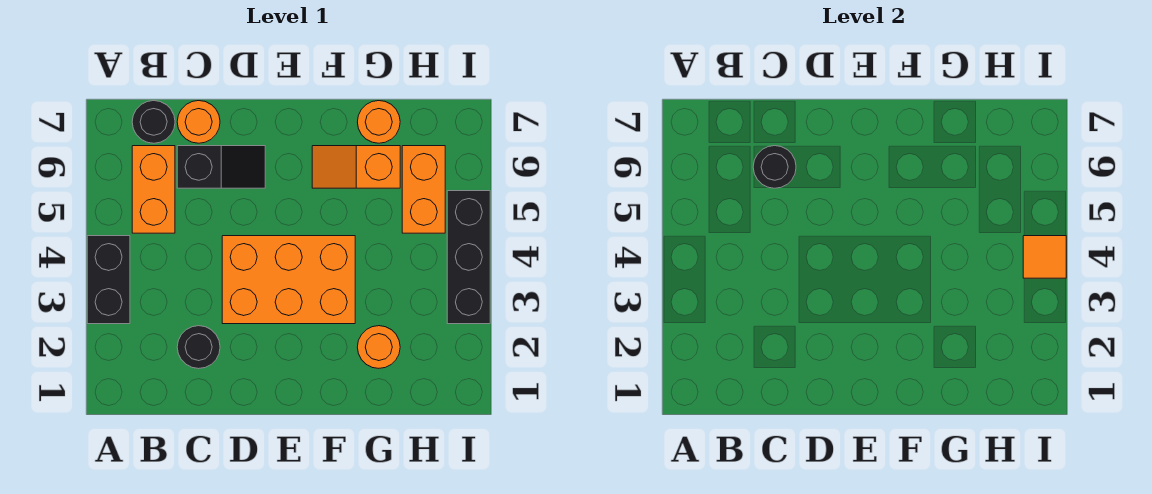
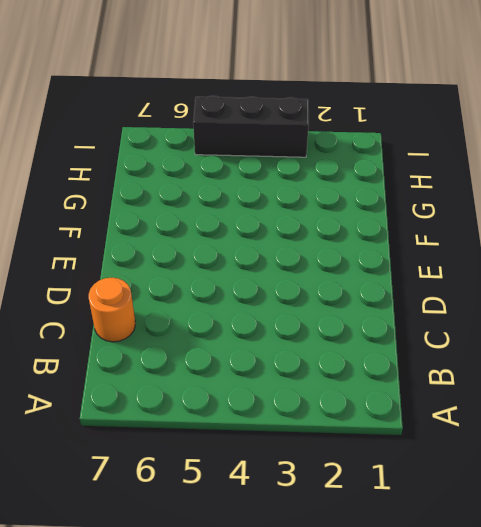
none -> black 1x2 brick [87,236,130,324]
none -> orange 1x2 brick [132,146,175,233]
none -> black 1x1 round brick [132,101,175,143]

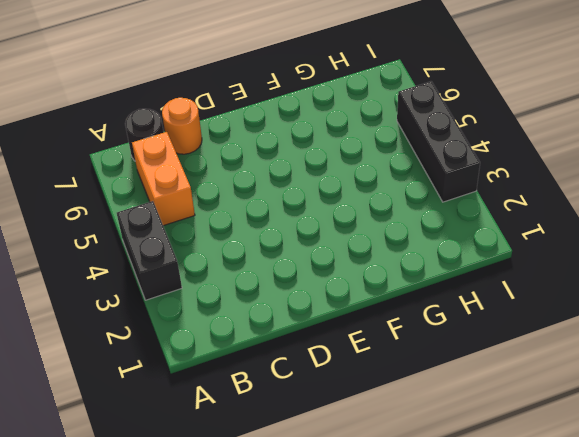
none -> black 1x1 round brick [177,326,220,369]
none -> black 1x2 slope [177,146,265,188]
none -> orange 2x3 brick [222,236,355,324]

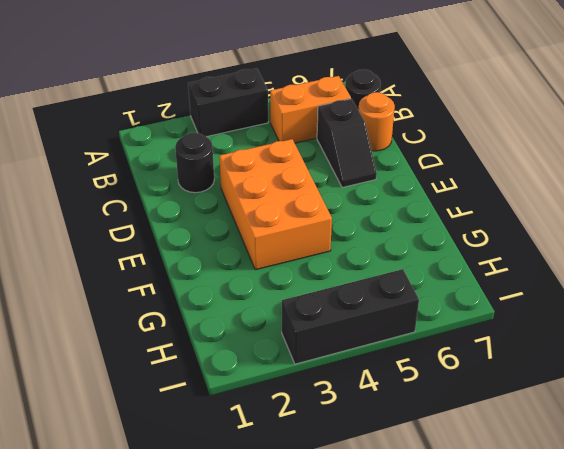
none -> orange 1x2 slope [312,146,400,188]
none -> orange 1x1 round brick [357,326,400,368]
none -> orange 1x1 round brick [358,101,400,143]

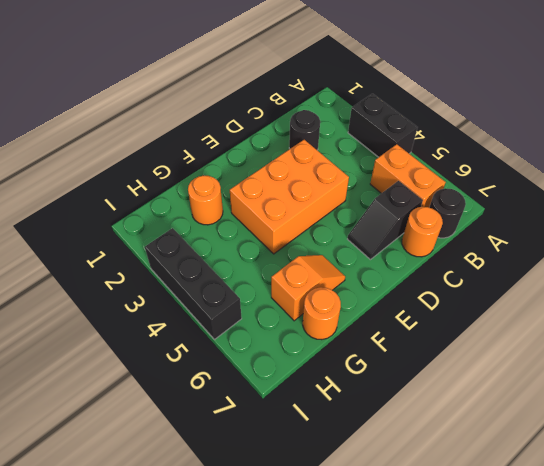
none -> orange 1x2 brick [402,146,445,233]
none -> black 1x1 round brick [753,146,796,188]
none -> orange 1x1 tile [1023,236,1066,278]

